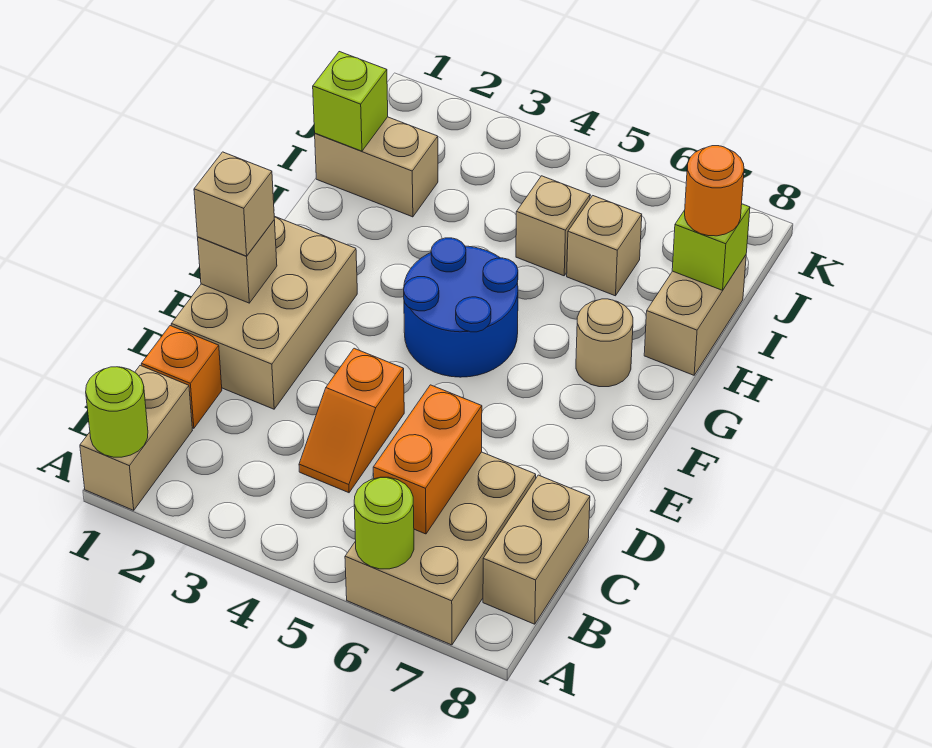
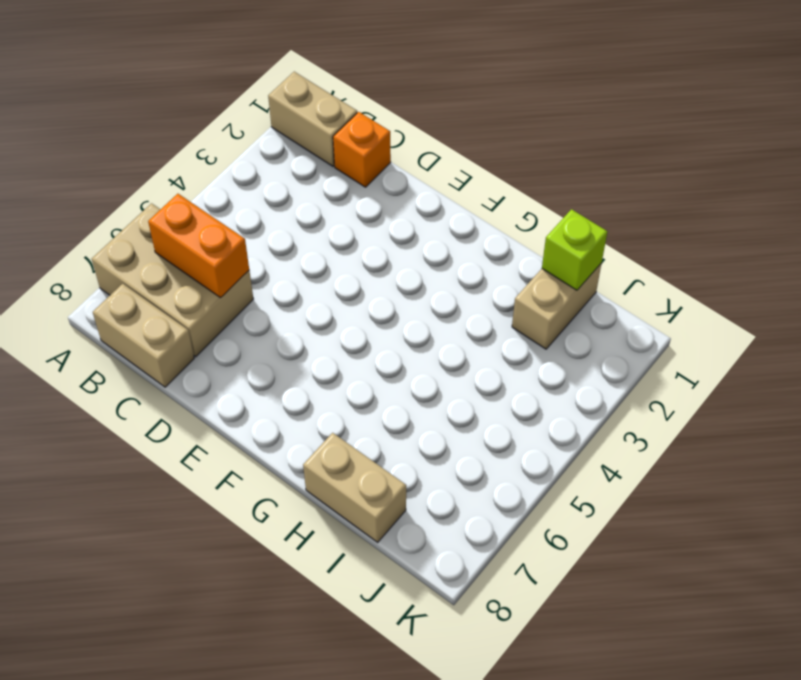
none -> orange 1x2 slope [299,348,404,493]
none -> tan 2x3 brick [171,216,357,409]
none -> blue 2x2 round brick [404,238,518,377]

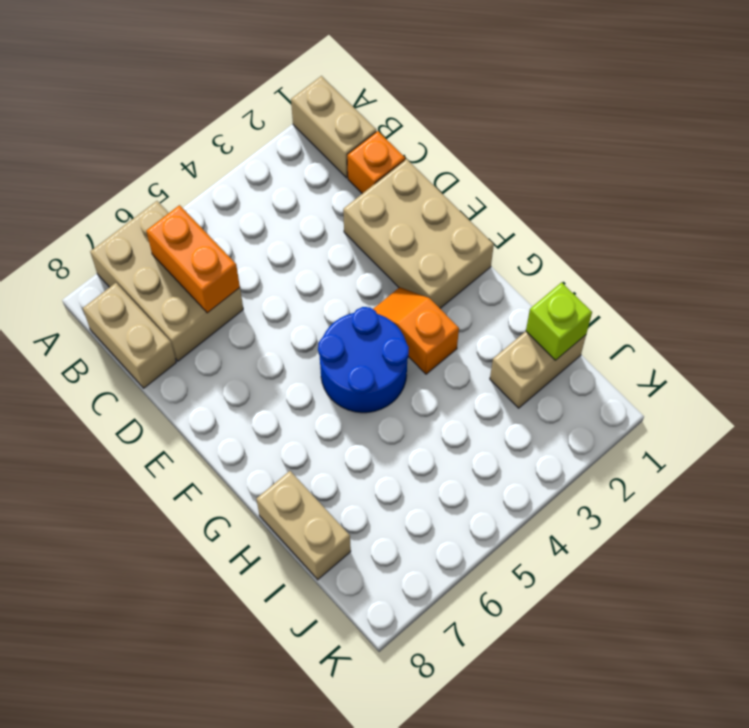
orange 1x2 slope [373,287,459,374] -> orange 1x2 slope moved to [299,348,404,493]
none -> tan 1x1 round brick [576,299,633,387]
none -> tan 1x1 brick [516,176,590,276]
none -> tan 1x1 brick [567,196,642,296]

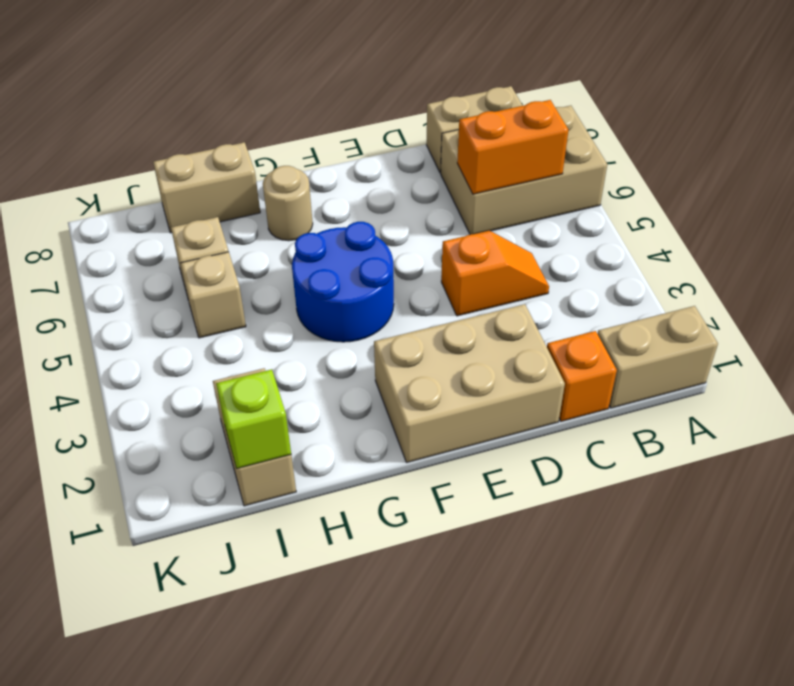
none -> lime 1x1 round brick [86,367,148,457]
none -> lime 1x1 round brick [354,477,414,569]
none -> tan 1x1 brick [198,220,277,303]

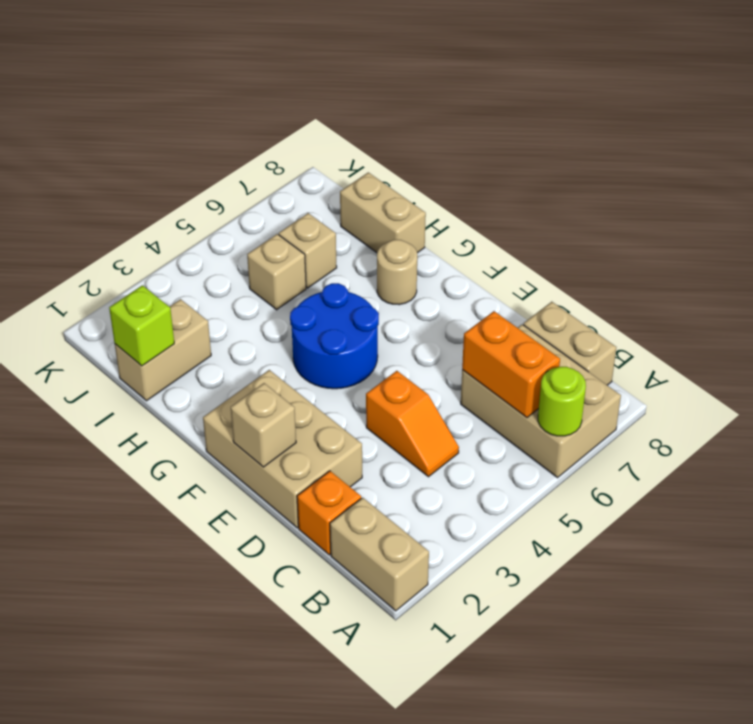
none -> lime 1x1 round brick [86,367,148,457]
none -> lime 1x1 brick [672,204,750,290]
none -> tan 1x1 brick [194,152,274,256]

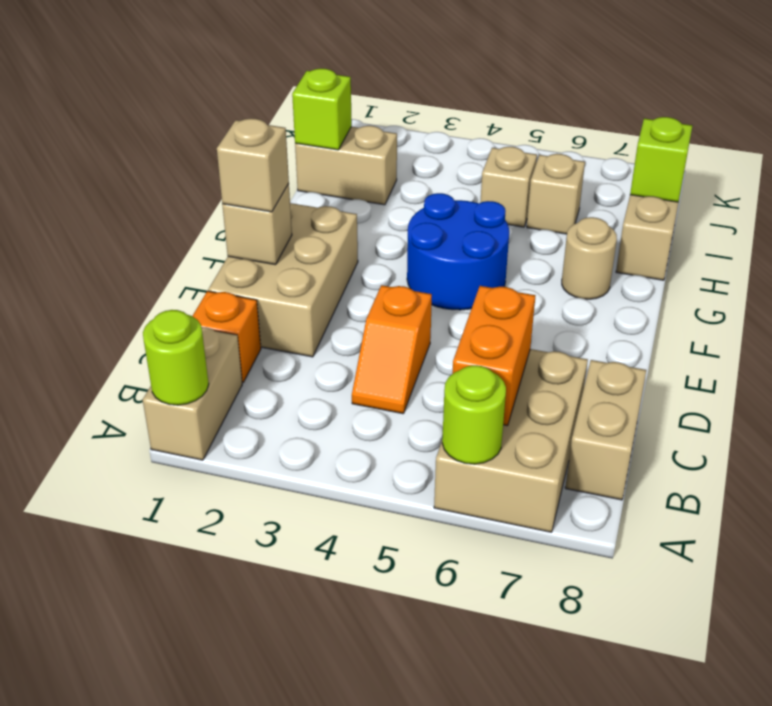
none -> orange 1x1 round brick [685,146,744,236]

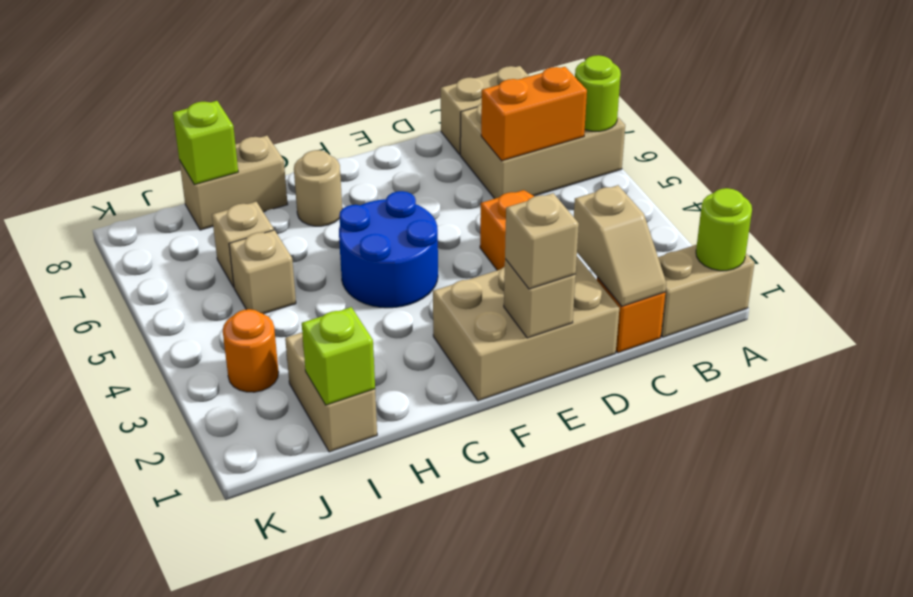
tan 1x2 slope [574,185,666,306] -> none
orange 1x1 round brick [223,309,279,392] -> orange 1x1 round brick moved to [685,146,744,236]

